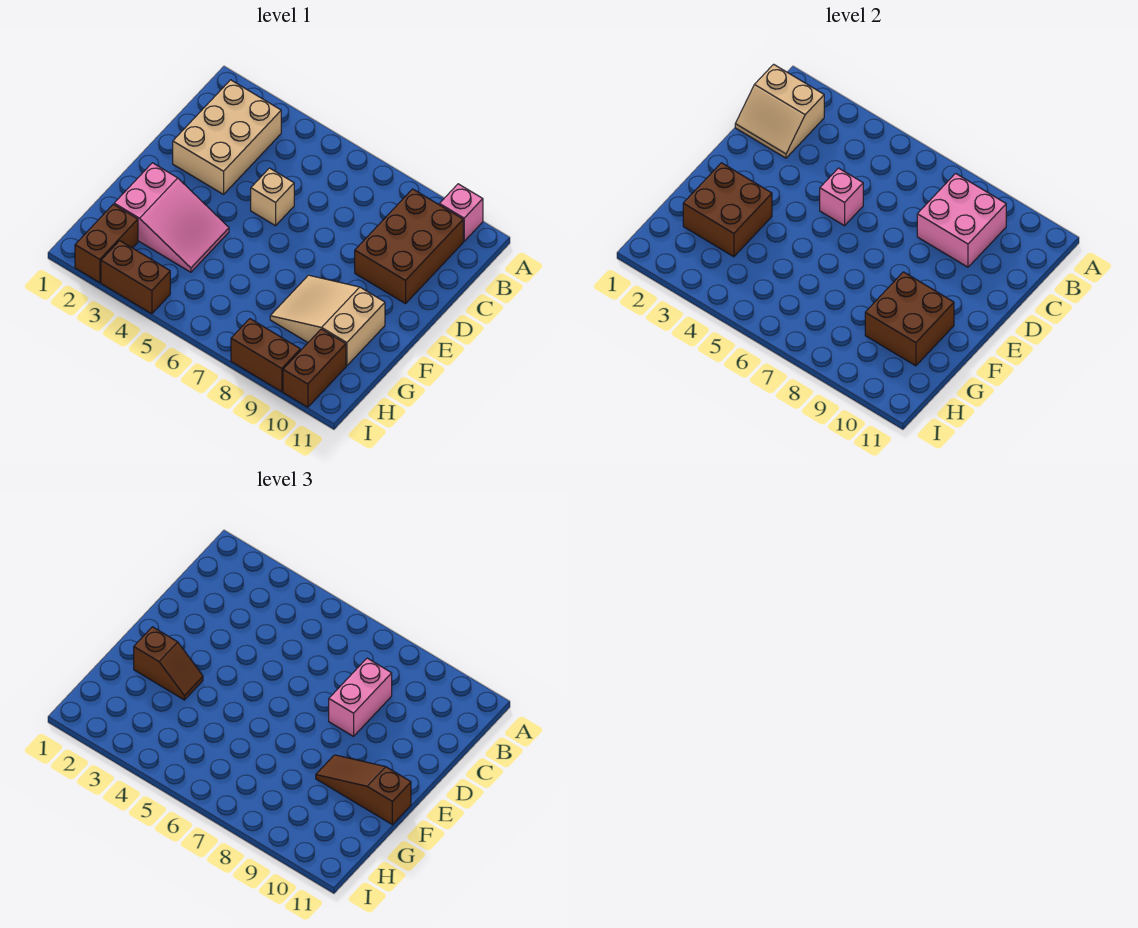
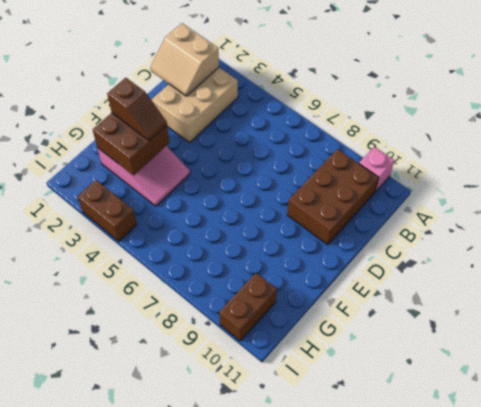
none -> tan 1x1 brick [251,168,294,226]
none -> tan 2x3 slope [270,275,385,366]
none -> brown 1x2 brick [75,204,138,283]

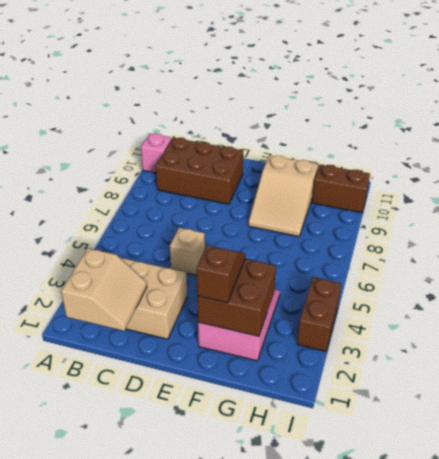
none -> brown 1x2 brick [75,204,138,283]
none -> brown 1x2 brick [231,319,300,392]
none -> pink 2x2 brick [917,173,1006,267]

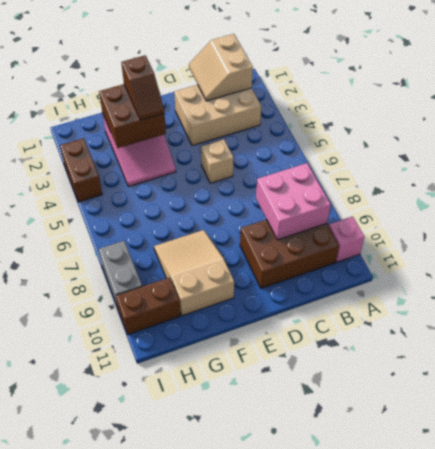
grey 1x2 brick [99,241,142,310] -> brown 1x2 brick [231,319,300,392]
none -> brown 1x2 brick [75,204,138,283]
none -> pink 1x1 brick [820,168,863,226]
none -> brown 2x2 brick [865,272,954,366]

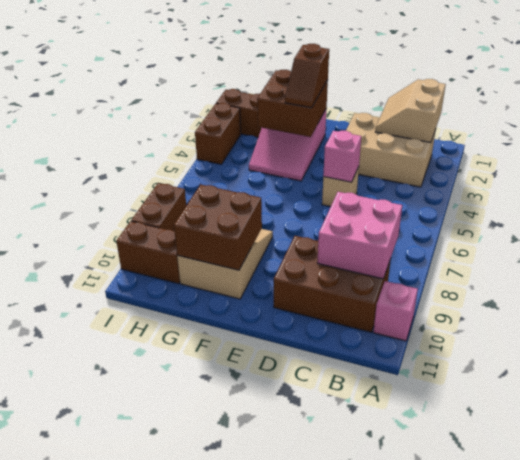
none -> pink 1x2 brick [329,658,392,736]
none -> brown 1x3 slope [316,755,411,825]

